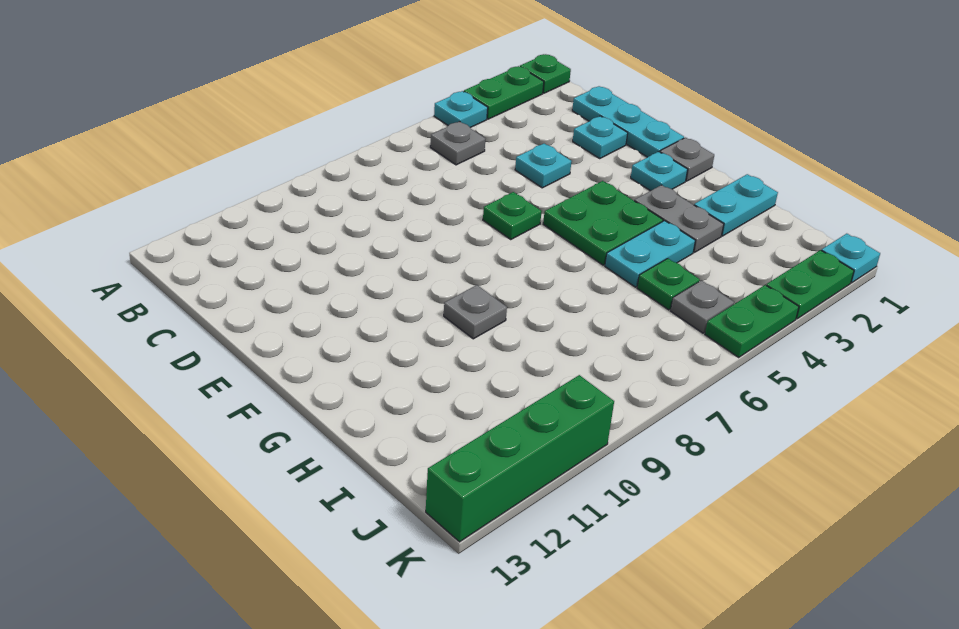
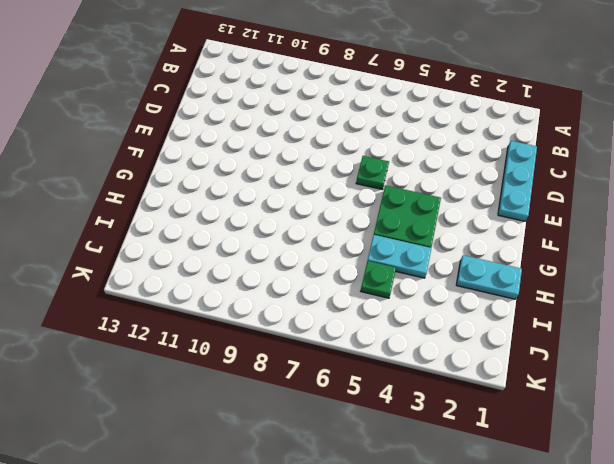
none -> green 1x1 plate [520,54,571,93]
none -> green 1x2 plate [464,66,544,119]
none -> cyan 1x1 plate [434,91,488,128]

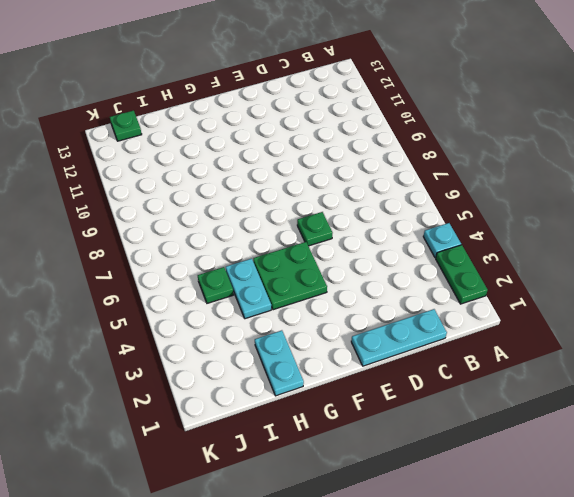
green 1x1 plate [110,111,142,141] -> green 1x1 plate moved to [520,54,571,93]
none -> grey 1x1 plate [430,121,485,165]
none -> cyan 1x1 plate [573,116,628,158]
none -> cyan 1x1 plate [515,144,572,188]

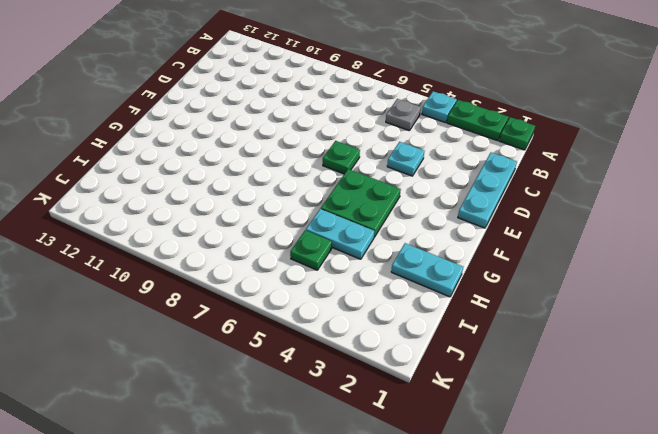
none -> cyan 1x1 plate [573,116,628,158]
none -> grey 1x1 plate [660,138,714,181]
none -> cyan 1x1 plate [631,151,688,191]

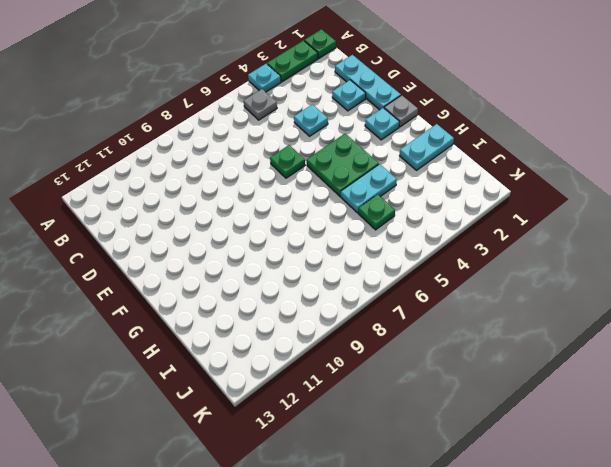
none -> grey 1x2 plate [634,185,724,252]
none -> grey 1x1 plate [444,285,507,339]
none -> grey 1x1 plate [670,281,734,333]

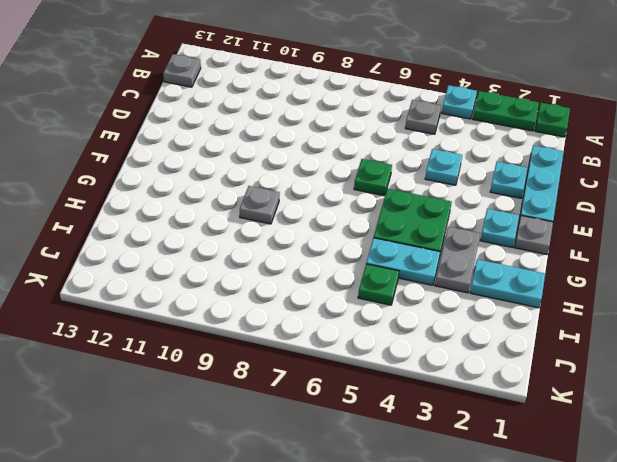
grey 1x1 plate [163,54,201,87] -> grey 1x1 plate moved to [670,281,734,333]
none -> cyan 1x1 plate [822,234,880,283]
none -> green 1x2 plate [766,250,854,319]
none -> green 1x2 plate [705,285,799,357]

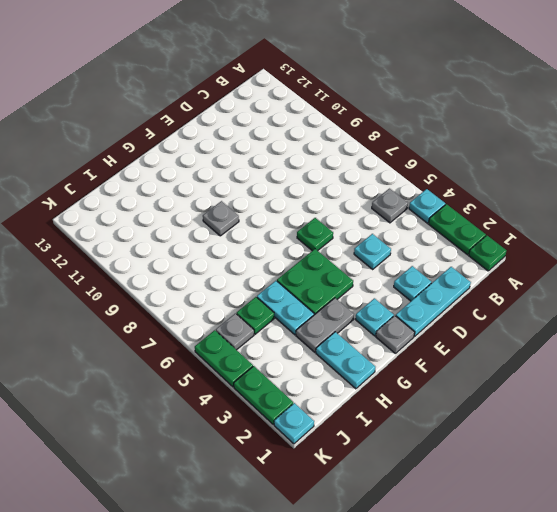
none -> green 1x4 brick [426,375,614,542]

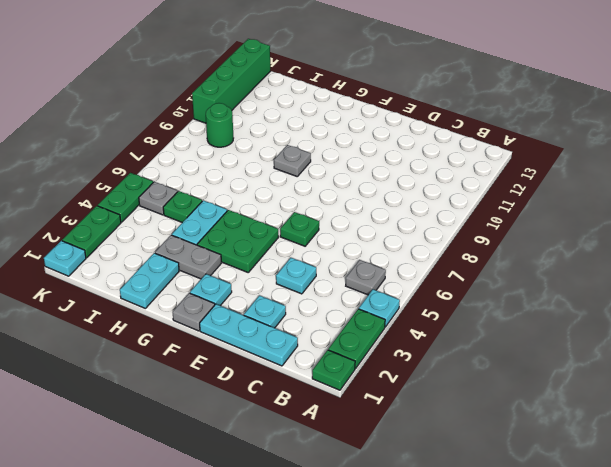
green 1x1 round brick [206,103,233,147] -> none

